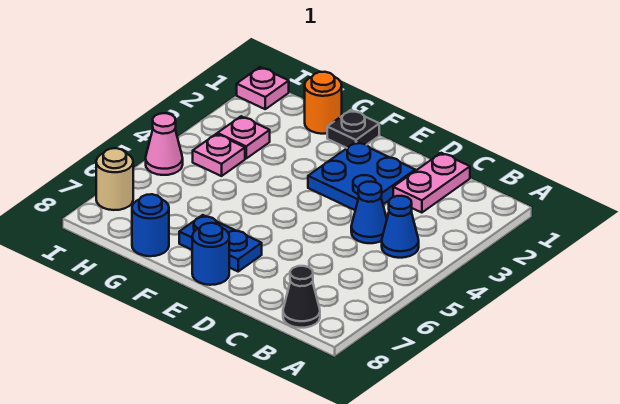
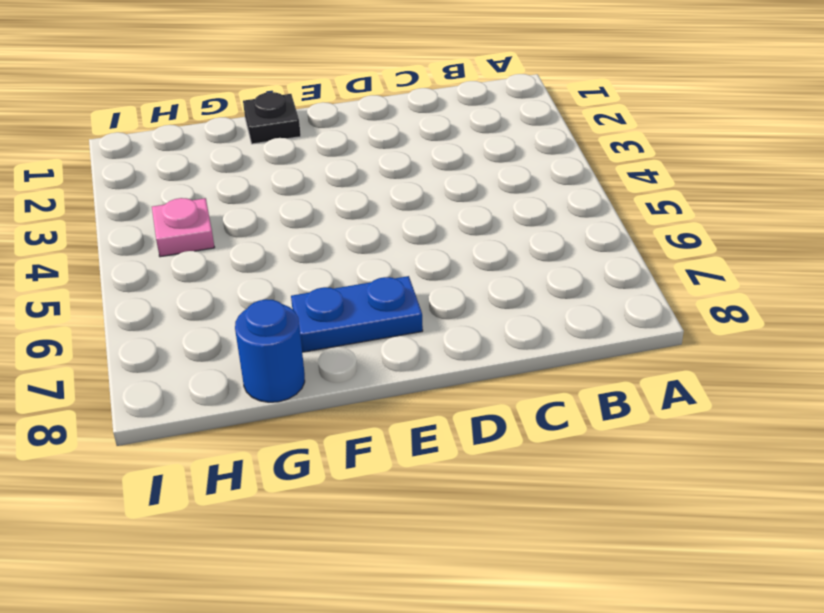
none -> blue 1x1 cone [382,196,419,258]
none -> black 1x1 cone [283,266,320,328]
none -> pink 1x2 plate [393,153,470,213]

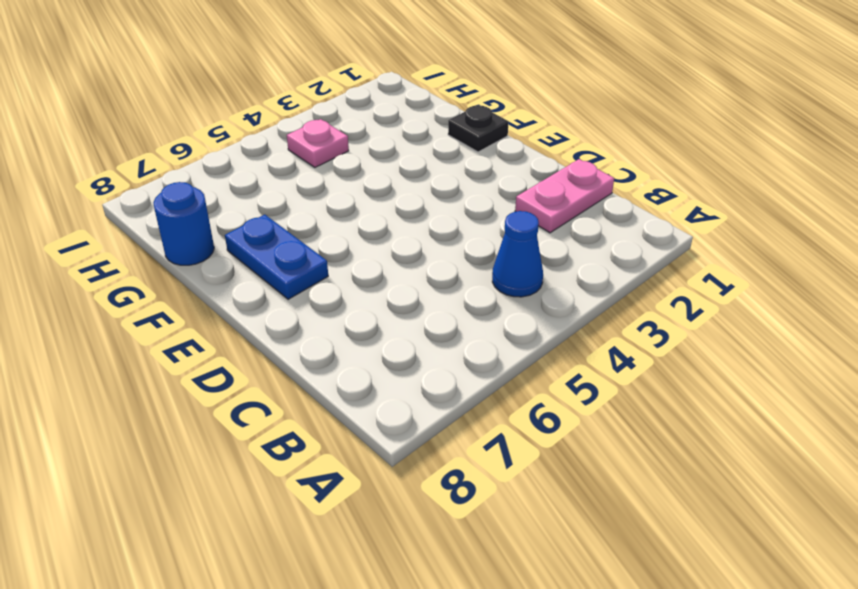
none -> black 1x1 cone [283,266,320,328]
none -> blue 1x1 cone [351,182,387,243]
none -> blue 2x2 plate [308,142,415,210]

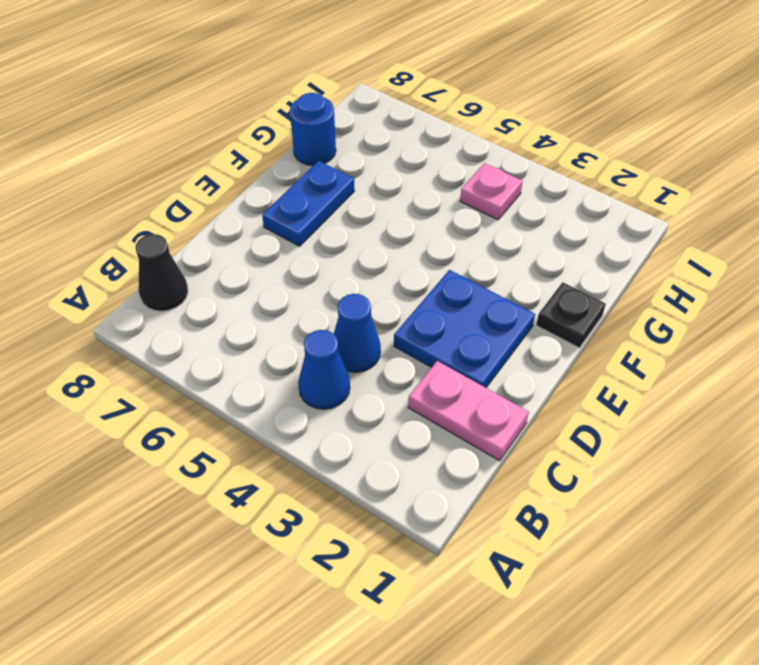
none -> blue 1x1 round brick [192,223,229,285]
none -> orange 1x1 round brick [305,72,342,134]
none -> pink 1x1 plate [217,116,270,158]

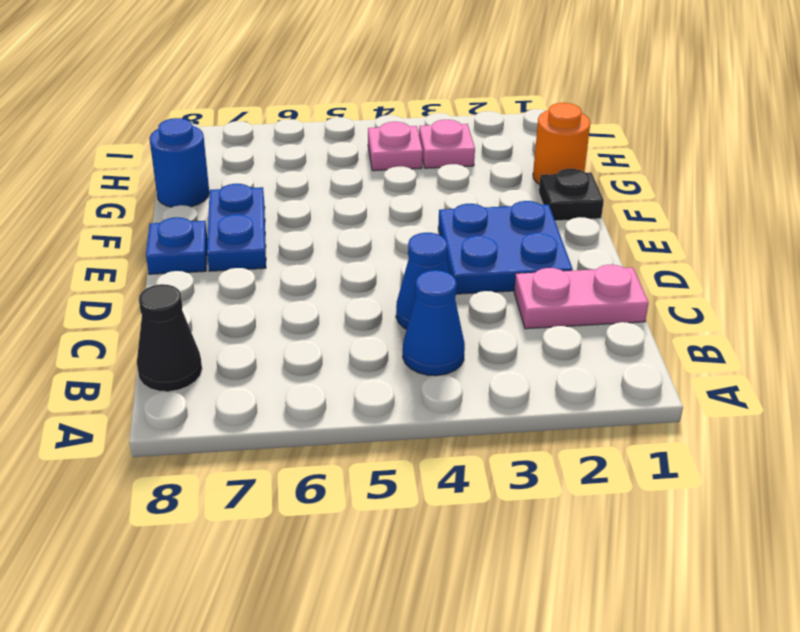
blue 1x1 plate [146,217,208,274] -> blue 1x1 round brick [192,223,229,285]
none -> pink 1x1 plate [237,67,289,109]
none -> pink 1x1 cone [146,113,183,175]
none -> tan 1x1 round brick [96,148,133,210]

